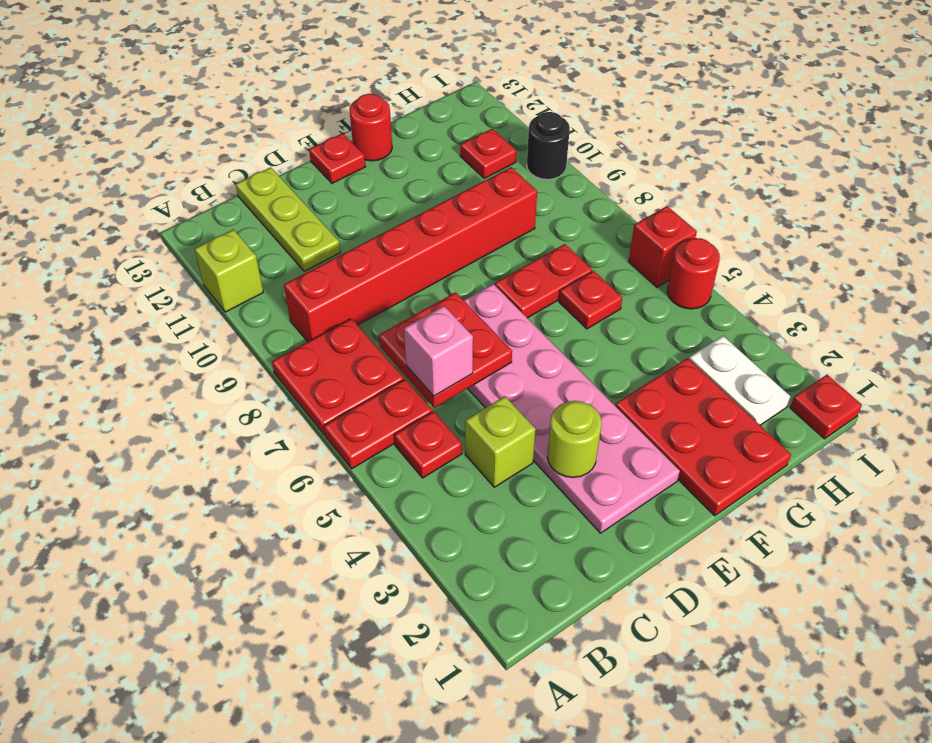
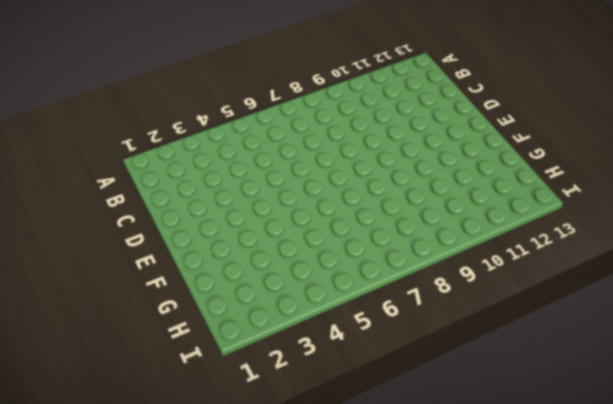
none -> red 1x2 plate [324,379,432,469]
none -> red 2x2 plate [272,318,404,435]
none -> lime 1x1 brick [195,230,263,312]

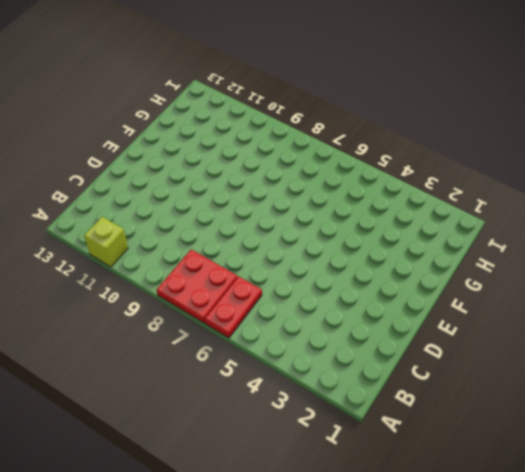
none -> red 1x1 plate [394,411,462,478]
none -> red 1x6 brick [284,167,537,342]
none -> lime 1x1 brick [465,396,536,487]

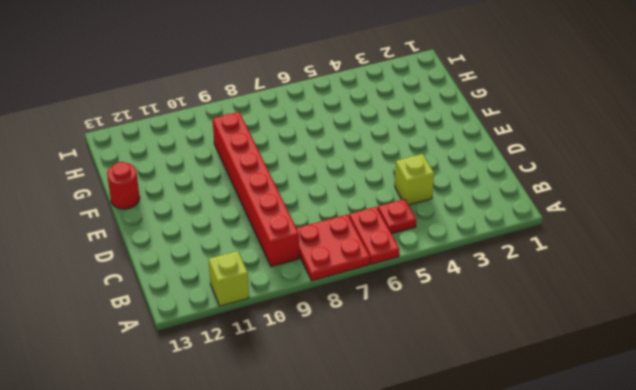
none -> lime 1x3 plate [236,167,340,271]
none -> pink 2x6 plate [464,284,680,533]
none -> red 1x1 plate [309,133,365,183]

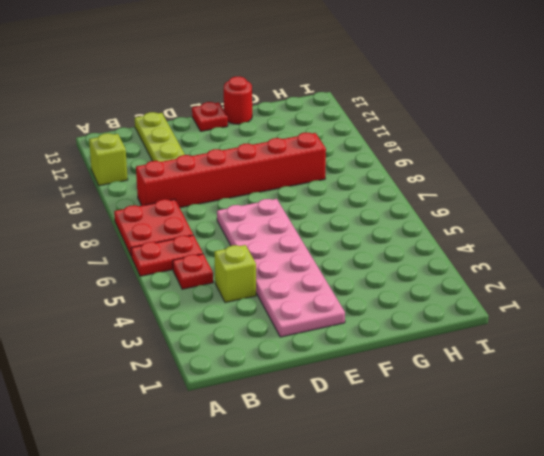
none -> red 2x3 plate [615,358,791,516]
none -> red 1x2 plate [495,244,592,318]
none -> red 1x1 plate [559,271,622,329]

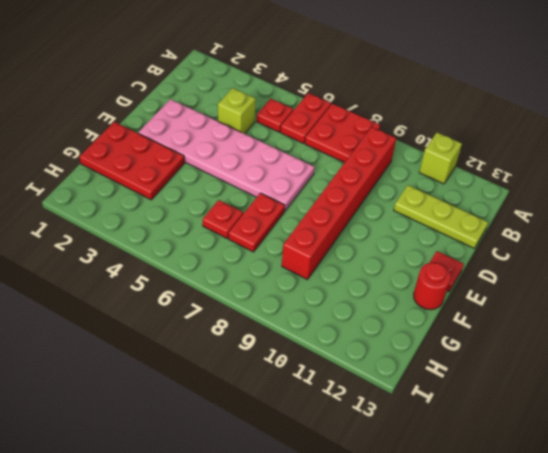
none -> white 1x2 plate [689,336,790,425]
none -> red 1x1 plate [460,129,516,178]
none -> red 1x1 plate [790,375,862,439]

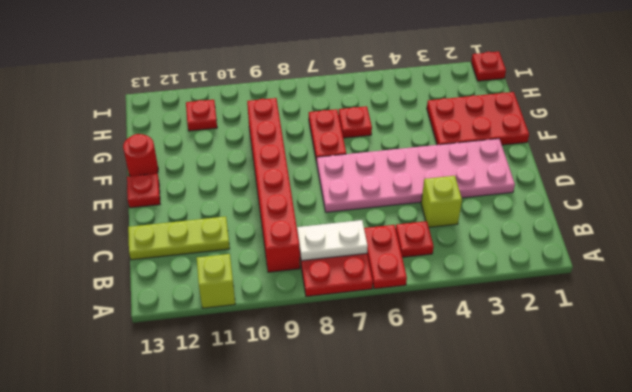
white 1x2 plate [297,220,368,261] -> white 1x2 plate moved to [689,336,790,425]
none -> red 1x1 round brick [667,238,720,309]
none -> red 1x1 brick [628,206,697,287]
none -> black 1x1 round brick [527,112,570,179]

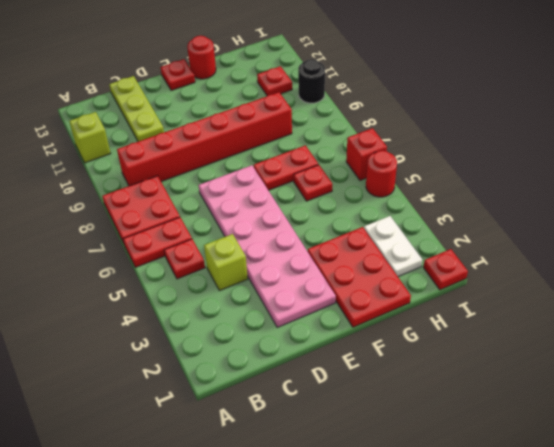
none -> red 2x2 plate [379,292,512,408]
none -> lime 1x1 round brick [547,401,602,478]
none -> pink 1x1 brick [404,306,473,396]

